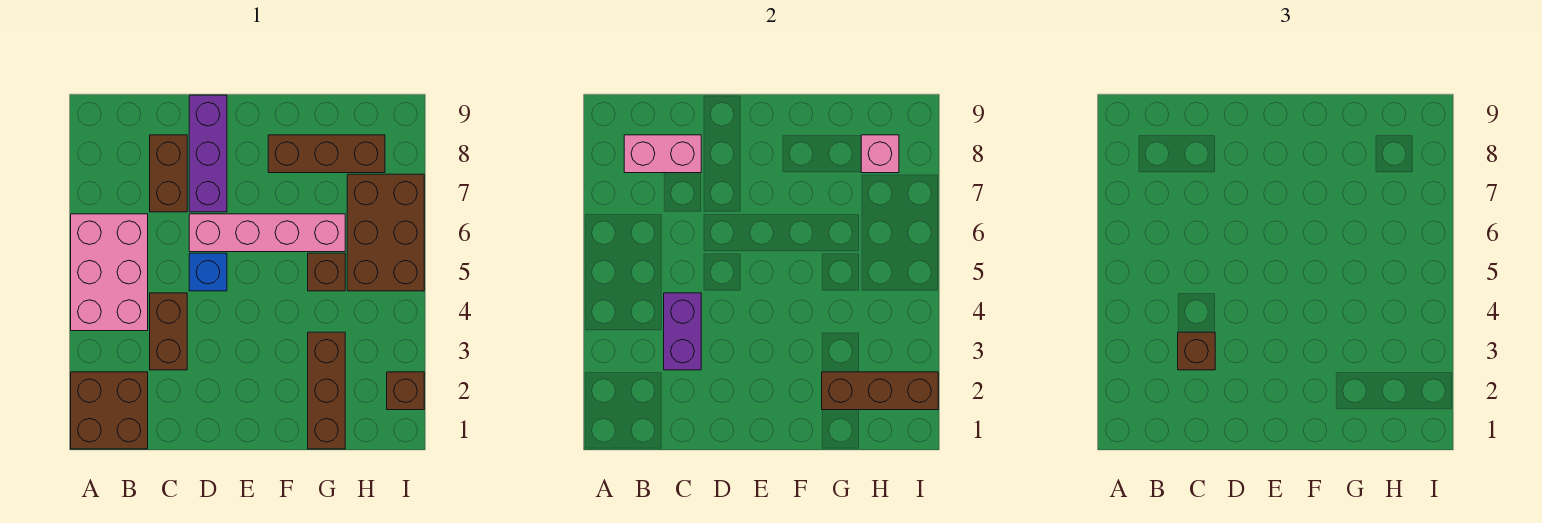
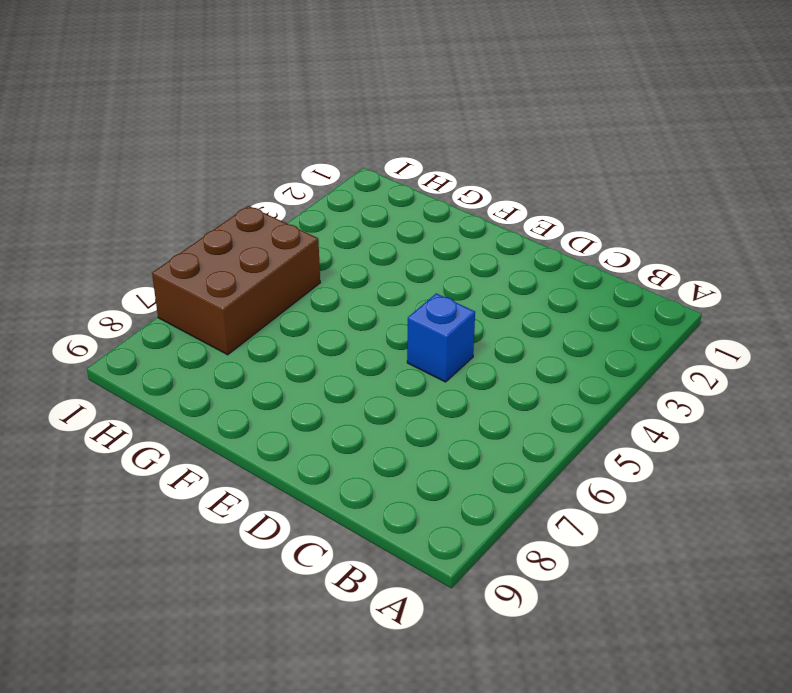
none -> brown 2x2 brick [71,372,148,449]
none -> pink 2x3 brick [71,214,148,331]
none -> brown 1x2 brick [150,293,187,370]

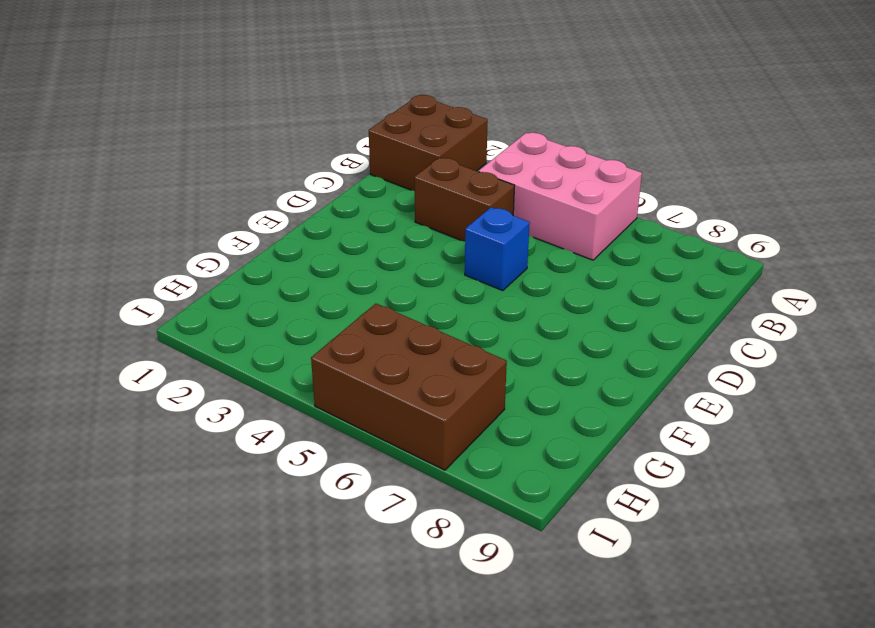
none -> brown 1x2 brick [150,135,187,212]
none -> pink 1x4 brick [189,214,345,252]
none -> purple 1x3 brick [189,95,227,212]

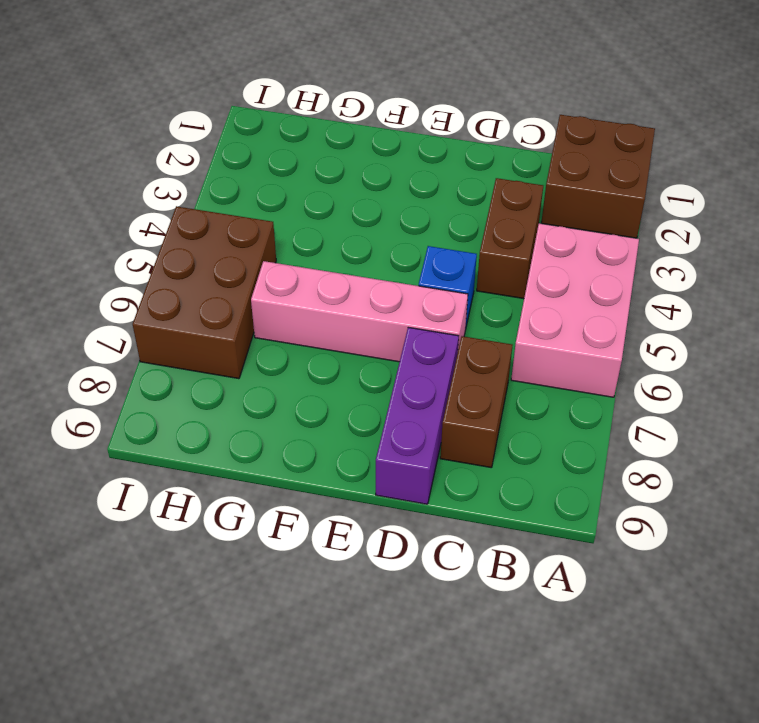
none -> brown 1x3 brick [268,135,385,173]
none -> brown 1x3 brick [308,332,345,449]
none -> brown 1x1 brick [308,253,345,291]

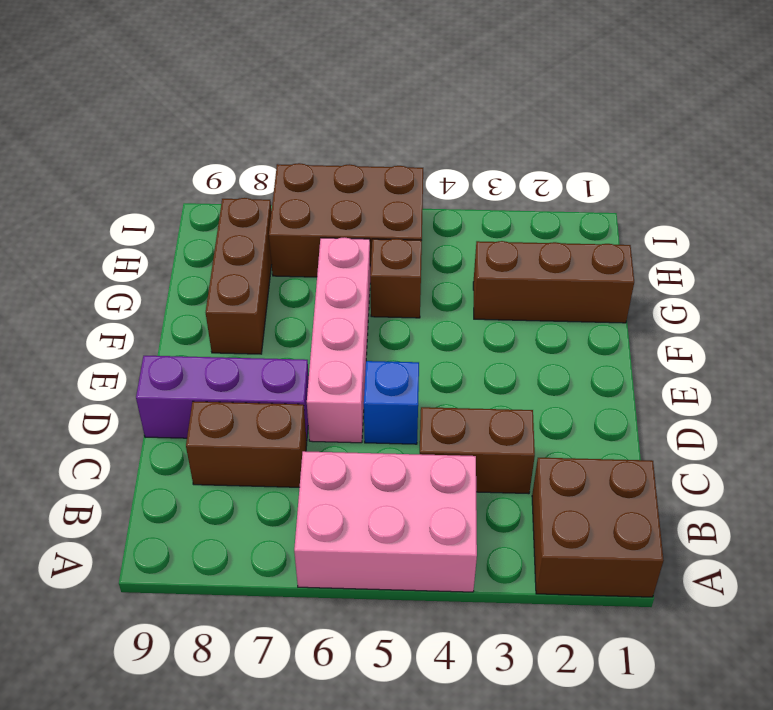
none -> brown 1x1 brick [387,372,424,410]
none -> pink 1x2 brick [624,135,701,173]
none -> purple 1x2 brick [664,293,701,370]

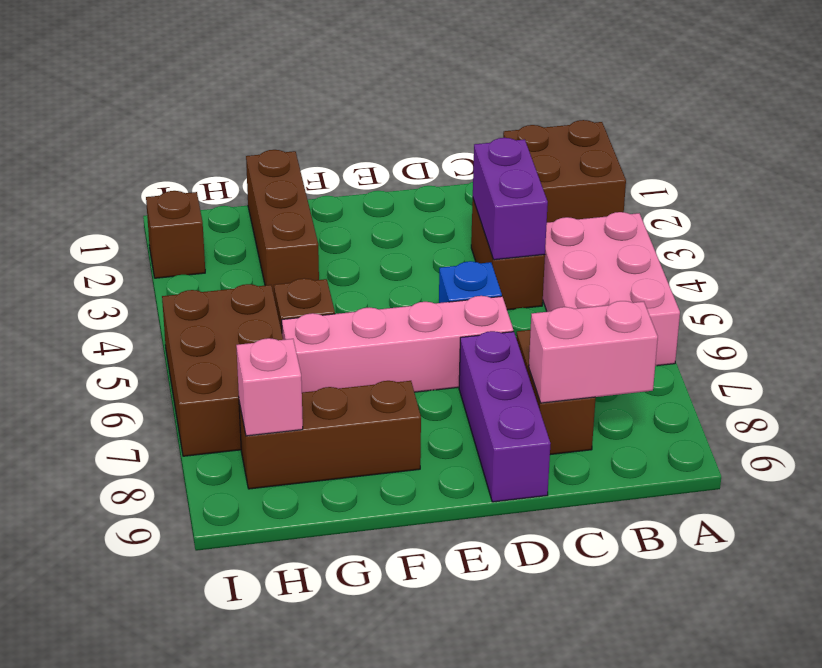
none -> brown 1x3 brick [822,372,938,410]
none -> brown 1x1 brick [1178,332,1215,370]

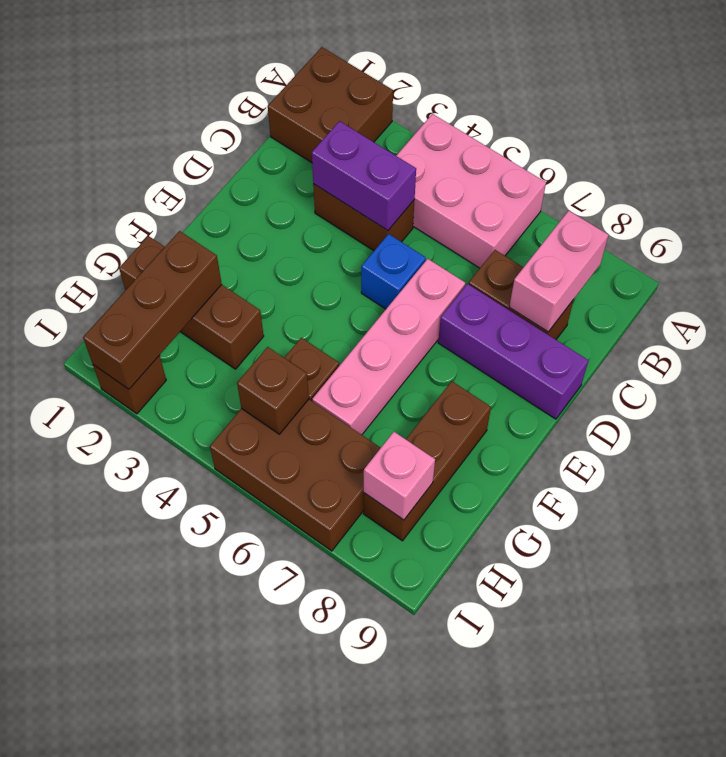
brown 1x1 brick [237,347,309,434] -> brown 1x1 brick moved to [1178,332,1215,370]

